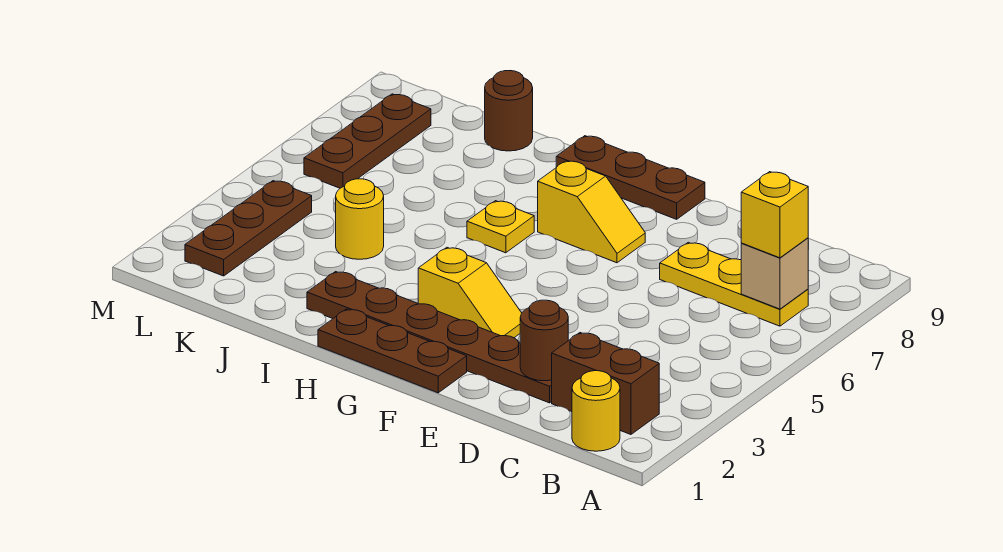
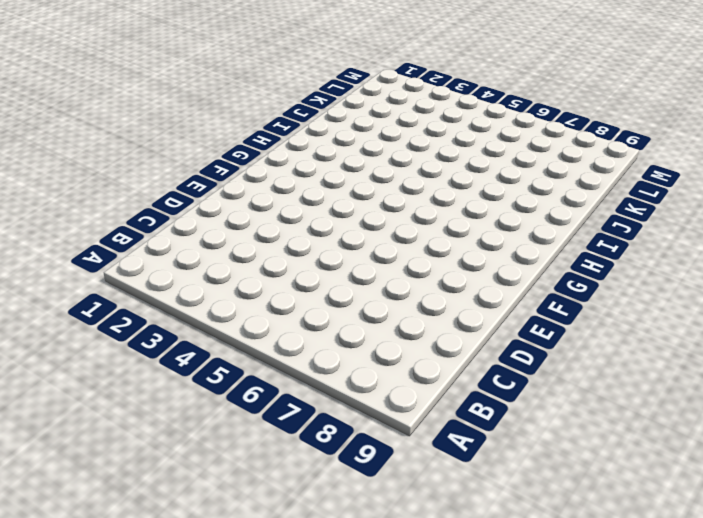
none -> yellow 1x1 round brick [572,371,620,451]
none -> brown 1x2 brick [552,333,659,434]
none -> yellow 1x3 plate [660,242,808,326]

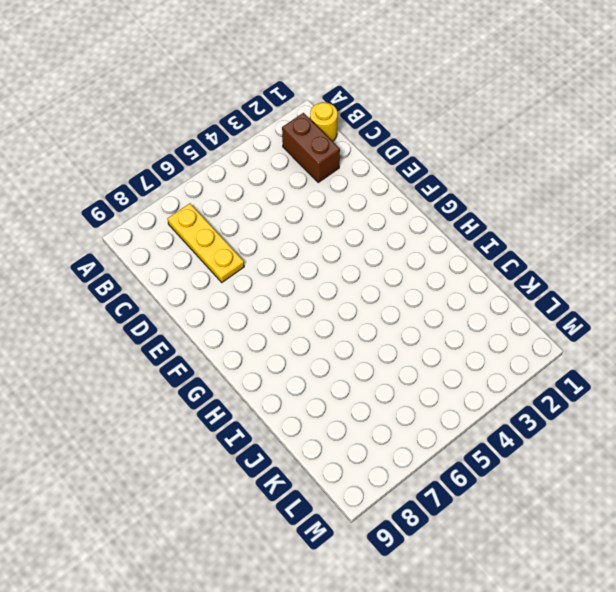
none -> brown 1x6 plate [307,272,552,403]
none -> brown 1x3 plate [318,309,467,393]
none -> yellow 1x2 slope [418,247,522,338]

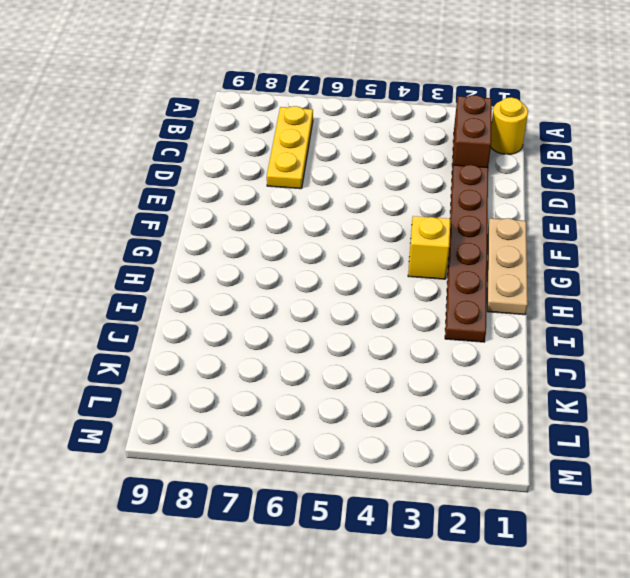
tan 1x3 plate [487,218,528,315] -> brown 1x3 plate [318,309,467,393]
none -> yellow 1x2 slope [538,161,645,263]
none -> brown 1x3 plate [556,136,705,219]
none -> yellow 1x1 plate [467,201,534,253]

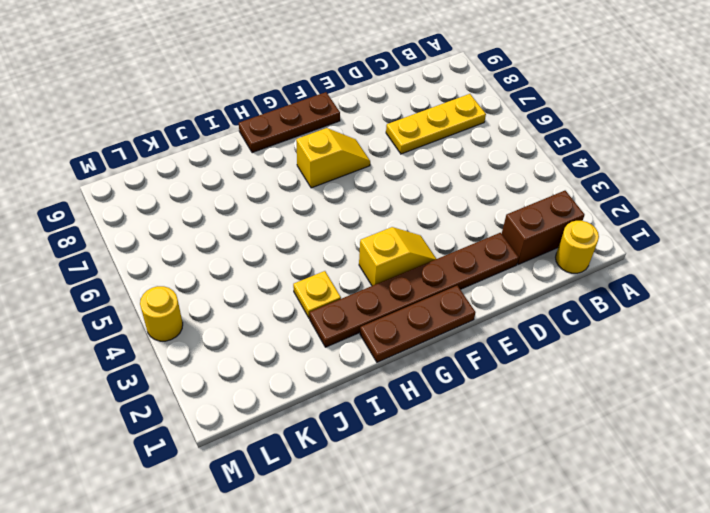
yellow 1x1 plate [293,271,341,318] -> yellow 1x1 plate moved to [467,201,534,253]
yellow 1x1 round brick [140,286,183,341] -> yellow 1x1 round brick moved to [336,179,384,259]
none -> brown 1x1 round brick [485,71,533,151]
none -> brown 1x3 plate [185,181,312,276]
none -> brown 1x3 plate [304,94,431,188]

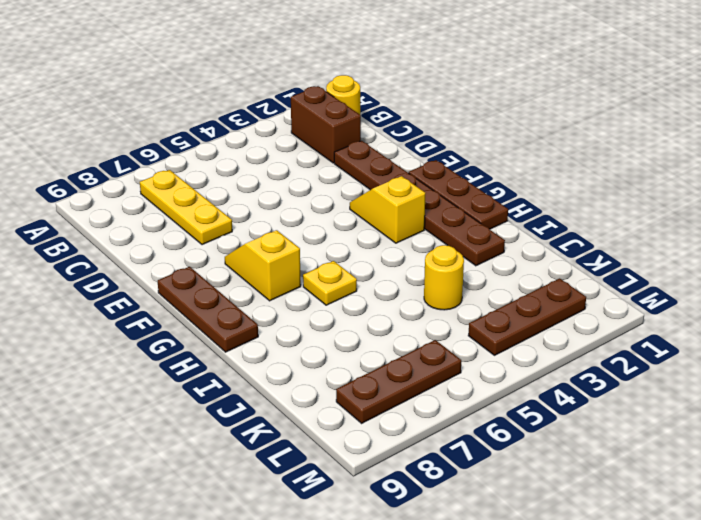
none -> brown 1x1 round brick [485,71,533,151]
none -> tan 1x1 brick [741,238,808,309]
none -> brown 1x1 round brick [520,300,568,381]

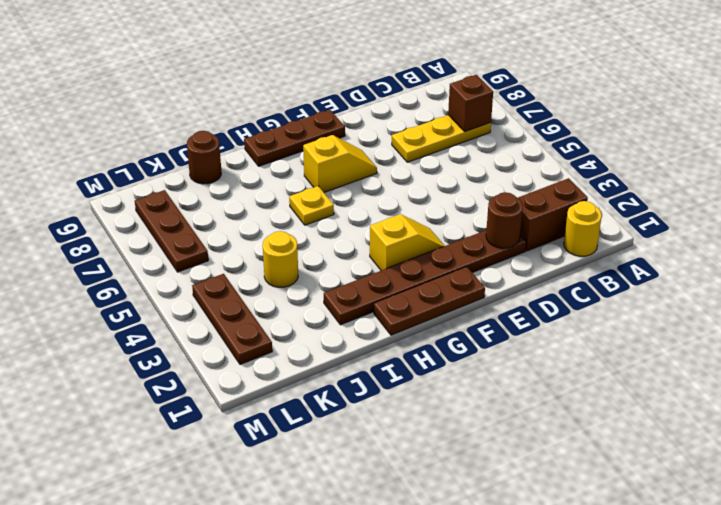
brown 1x1 brick [448,75,493,132] -> tan 1x1 brick [741,238,808,309]
none -> yellow 1x1 brick [741,172,808,258]

